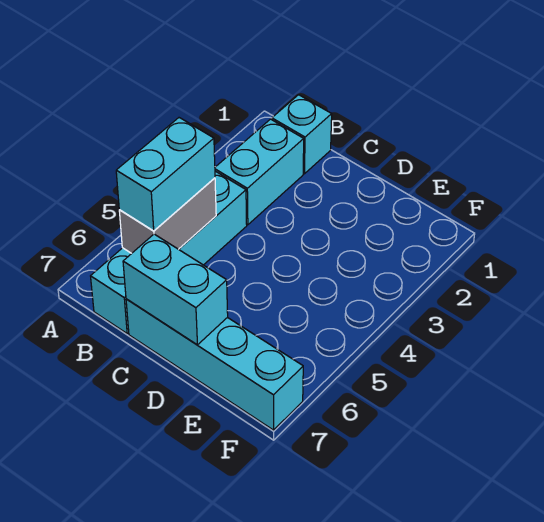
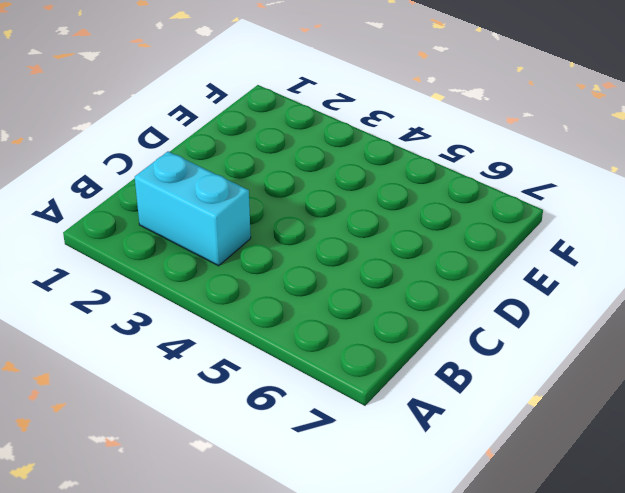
none -> cyan 1x1 brick [272,95,332,174]
none -> cyan 1x4 brick [91,171,247,333]

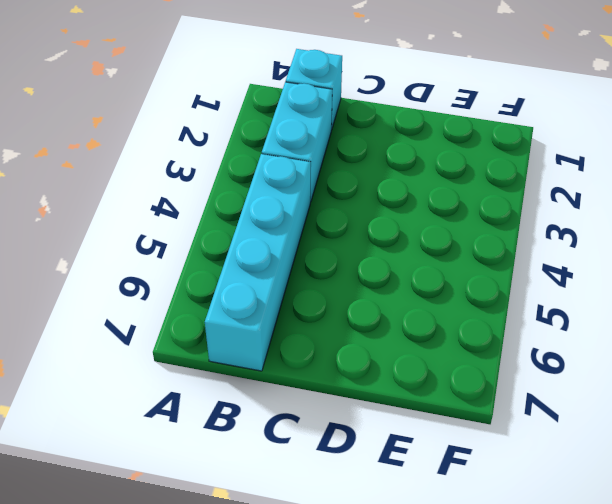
none -> cyan 1x4 brick [126,299,303,430]
none -> grey 1x2 brick [119,178,216,253]

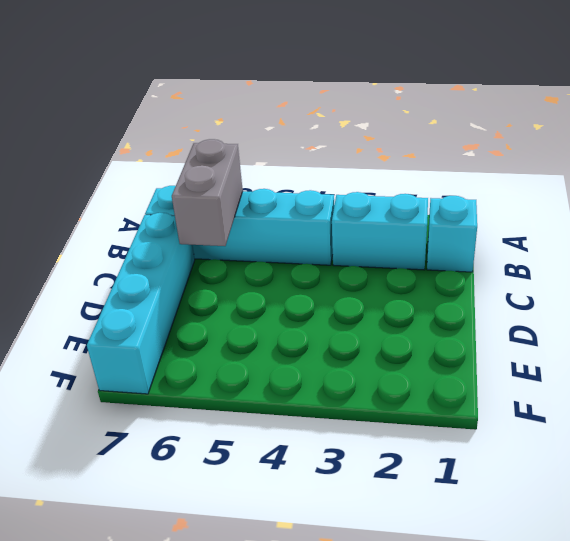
grey 1x2 brick [172,139,243,246] -> grey 1x2 brick turned to [119,178,216,253]
none -> cyan 1x2 brick [123,234,228,345]
none -> cyan 1x2 brick [116,118,215,231]

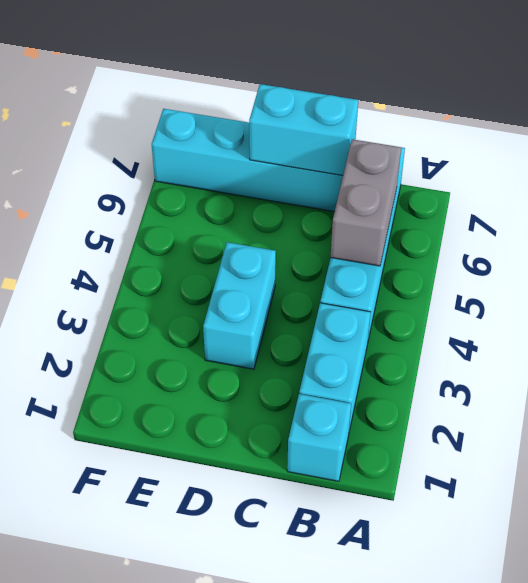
cyan 1x2 brick [203,242,276,369] -> cyan 1x2 brick moved to [116,118,215,231]

